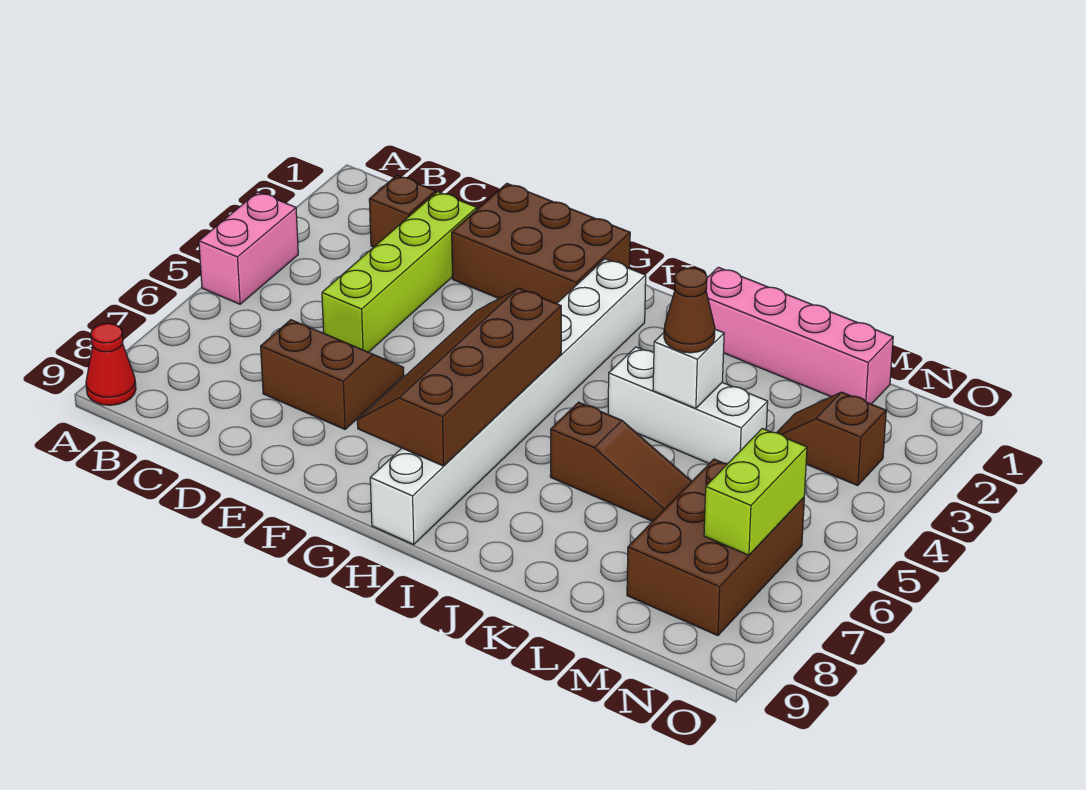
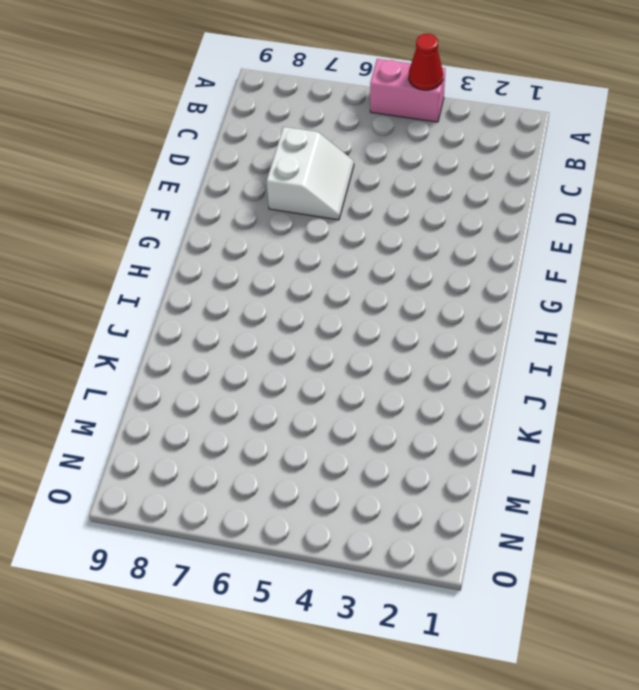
red 1x1 cone [409,34,443,90] -> red 1x1 cone moved to [86,323,136,405]
white 2x2 slope [267,127,354,220] -> brown 2x2 slope [261,320,404,429]
none -> brown 1x1 brick [369,175,436,247]
none -> lime 1x4 brick [322,192,477,352]
none -> brown 2x3 brick [452,183,630,304]

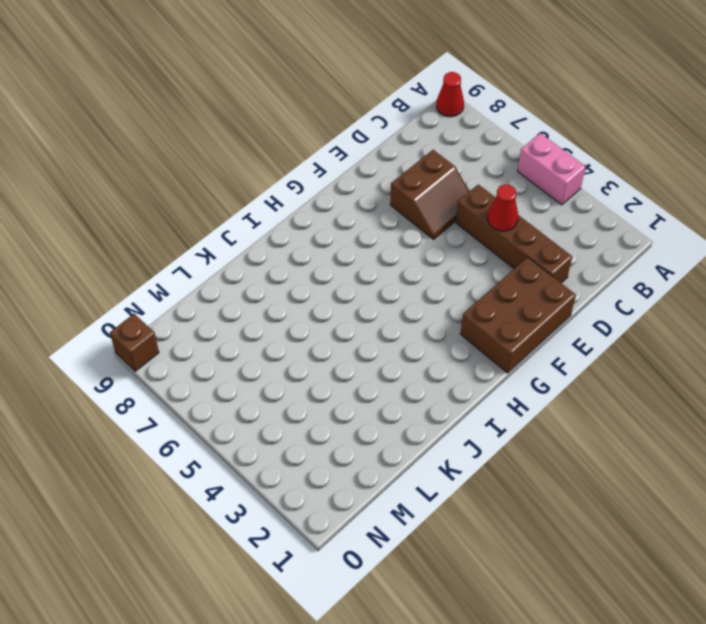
brown 1x4 brick [456,184,572,283] -> lime 1x4 brick [322,192,477,352]
red 1x1 cone [488,184,518,231] -> none
brown 1x1 brick [110,314,159,371] -> brown 1x1 brick moved to [369,175,436,247]
none -> white 1x8 brick [370,259,646,545]
none -> pink 1x4 brick [706,267,893,404]
none -> white 1x3 brick [608,347,768,464]

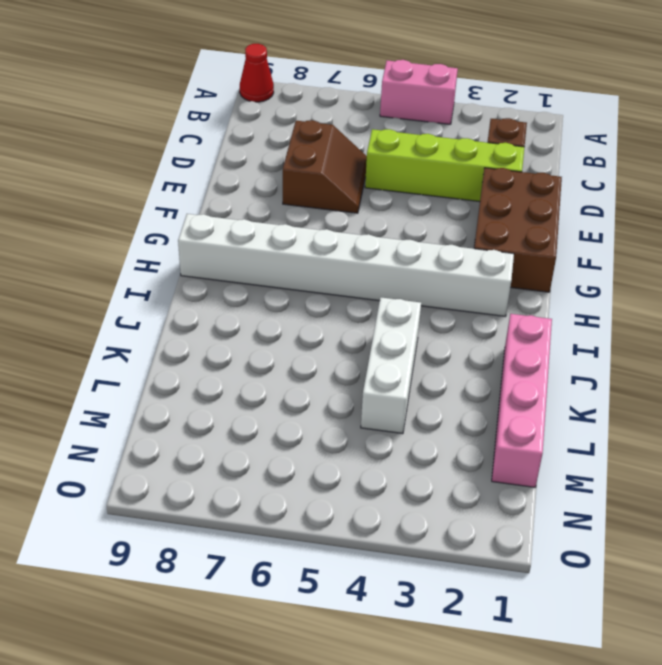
none -> brown 1x3 slope [550,402,692,521]
none -> brown 1x2 slope [777,392,886,485]
none -> brown 2x3 brick [627,459,804,636]

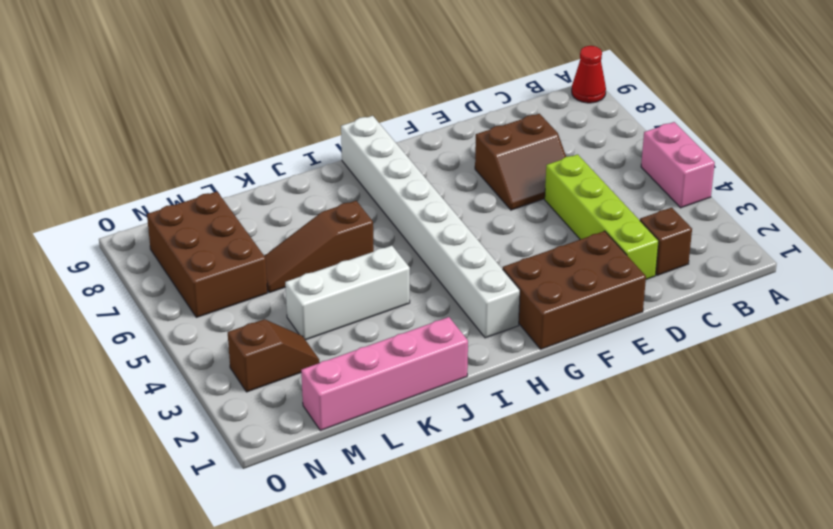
none -> brown 2x4 slope [357,288,561,466]
none -> white 1x1 brick [653,329,724,408]
none -> lime 1x2 brick [704,429,807,555]

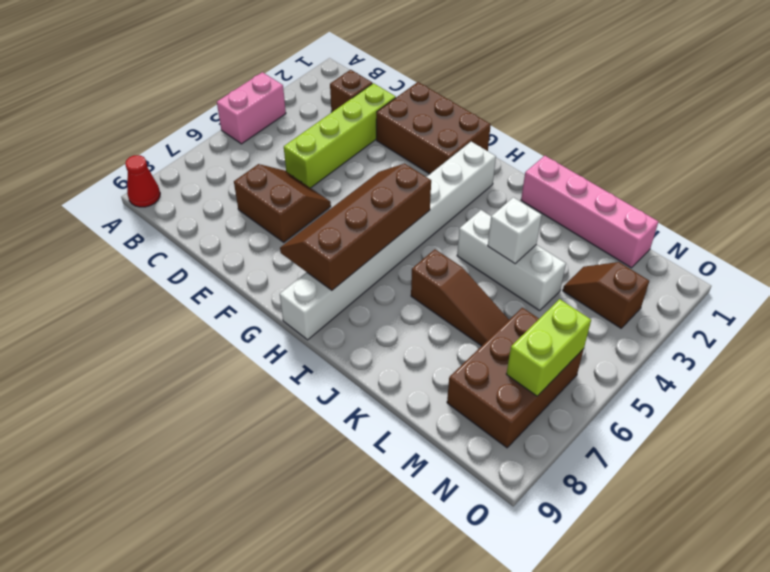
none -> brown 1x1 cone [664,268,715,353]

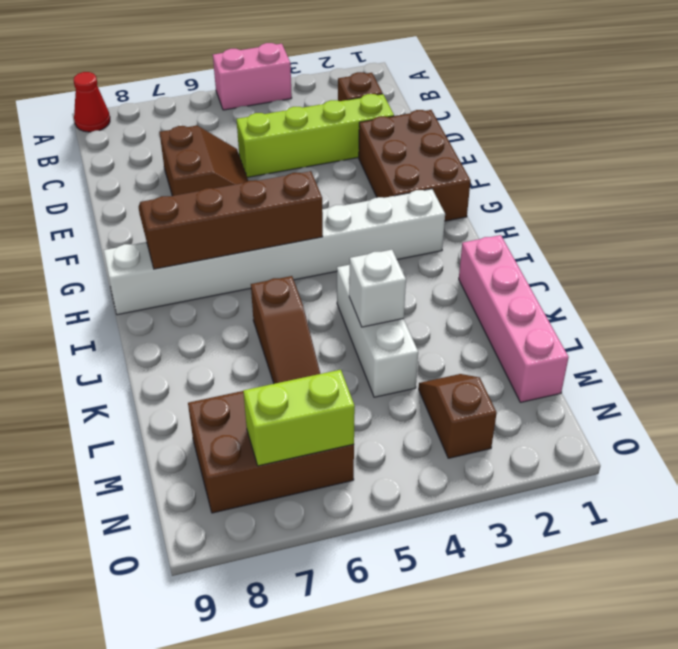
none -> brown 1x1 cone [664,268,715,353]

